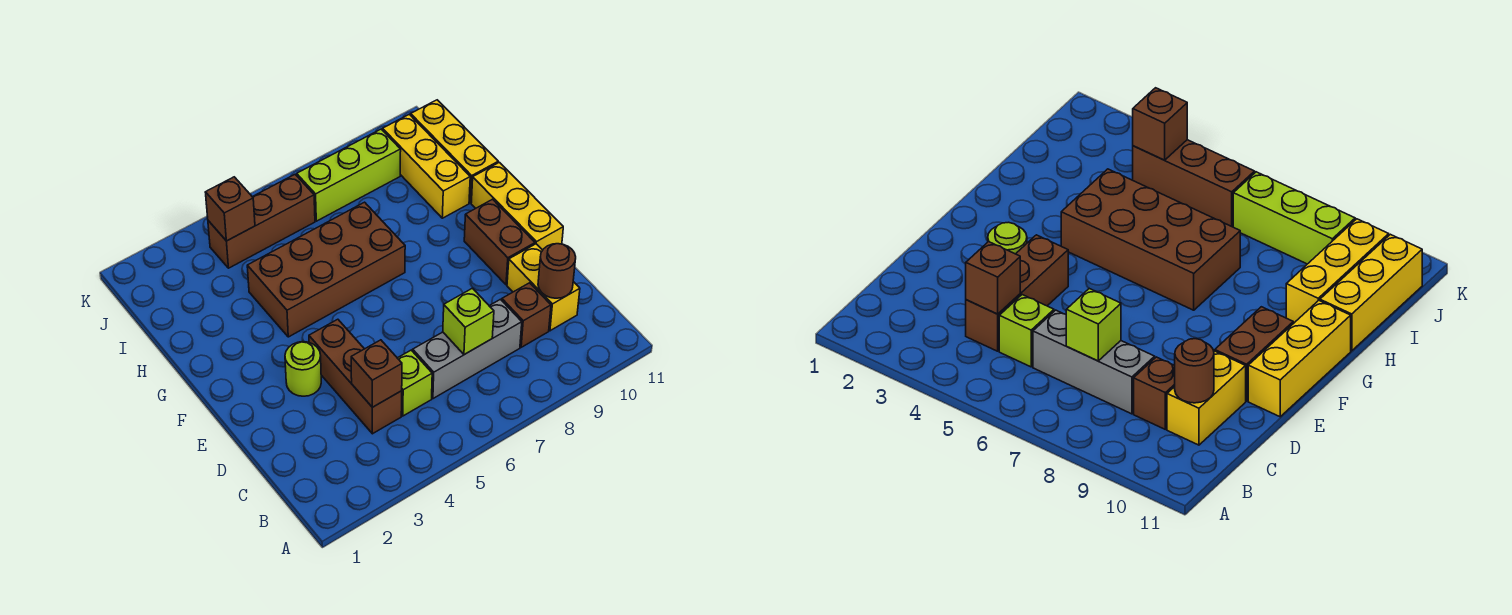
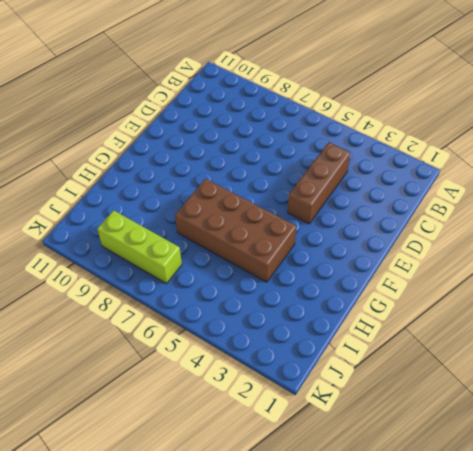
none -> lime 1x1 brick [398,350,432,416]
none -> grey 1x3 brick [413,299,522,399]
none -> brown 1x1 brick [502,283,551,347]

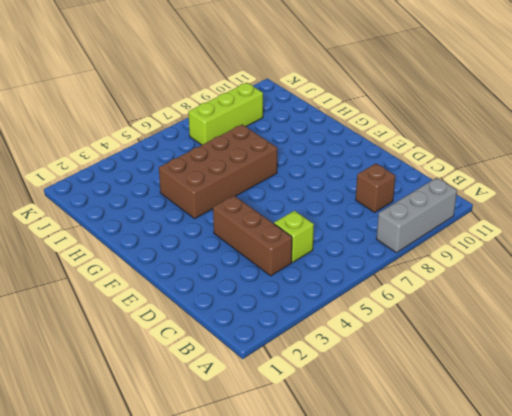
grey 1x3 brick [376,178,457,253] -> grey 1x3 brick moved to [413,299,522,399]
none -> yellow 1x2 brick [507,244,580,331]
none -> lime 1x1 round brick [285,342,321,396]
none -> brown 1x2 brick [464,199,535,285]

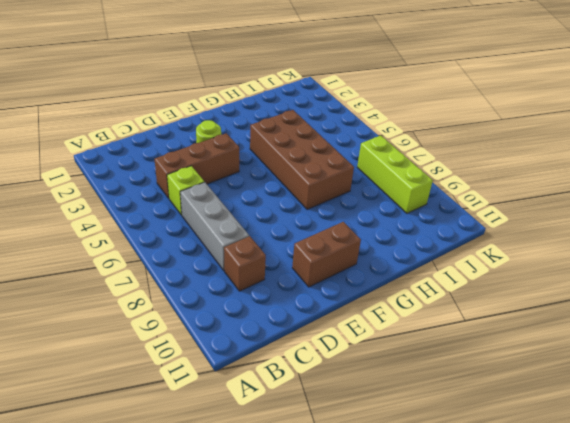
none -> yellow 1x2 brick [507,244,580,331]
none -> yellow 1x3 brick [471,162,563,250]
none -> yellow 1x3 brick [383,114,470,218]

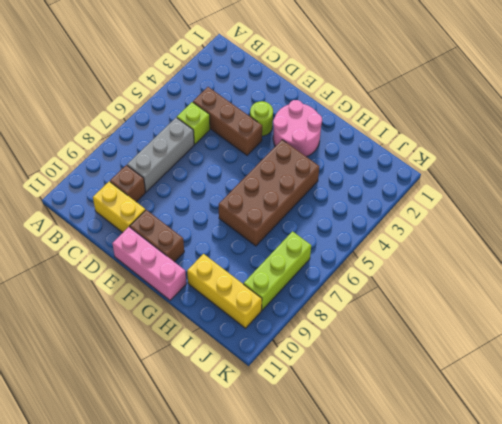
pink 1x3 brick [112,227,186,300] -> yellow 1x3 brick [471,162,563,250]
pink 2x2 round brick [273,100,322,157] -> none
none -> yellow 1x3 brick [411,100,498,203]
none -> brown 1x3 brick [208,175,315,268]
none -> brown 1x1 brick [351,340,402,407]

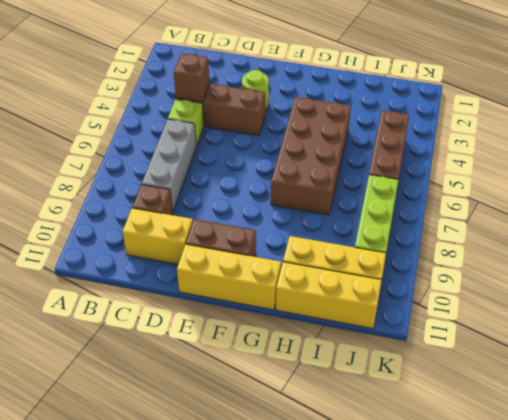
none -> lime 1x1 brick [443,288,494,355]
none -> brown 1x1 round brick [538,244,576,298]
none -> brown 1x1 brick [205,177,255,241]

